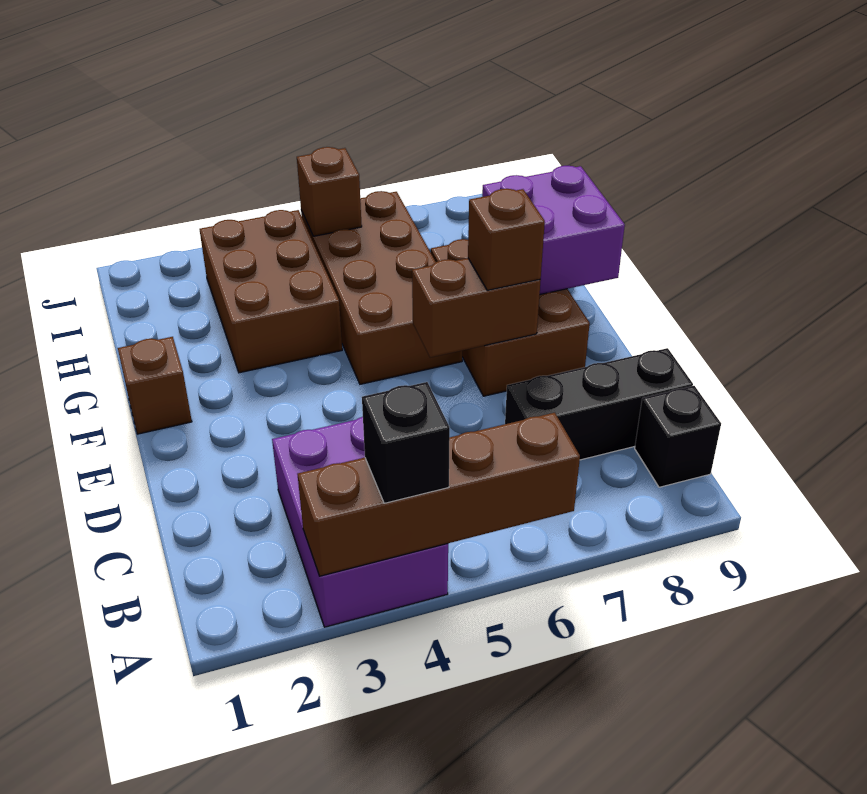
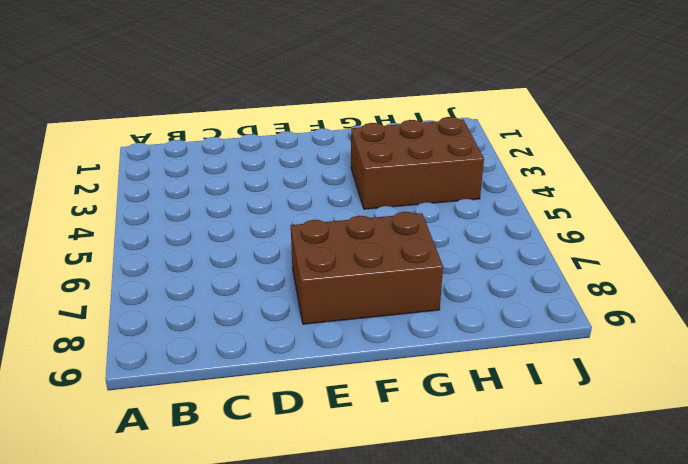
none -> purple 2x3 brick [272,417,448,627]
none -> black 1x1 brick [635,386,721,487]
none -> black 1x3 brick [505,348,693,460]

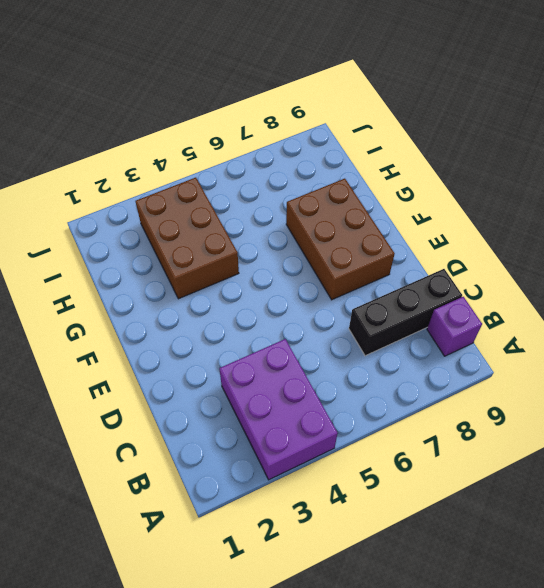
purple 1x1 brick [427,297,482,356] -> black 1x1 brick [635,386,721,487]
none -> brown 1x1 brick [118,337,192,434]
none -> brown 2x4 brick [301,191,462,384]
none -> brown 1x4 brick [298,413,580,576]

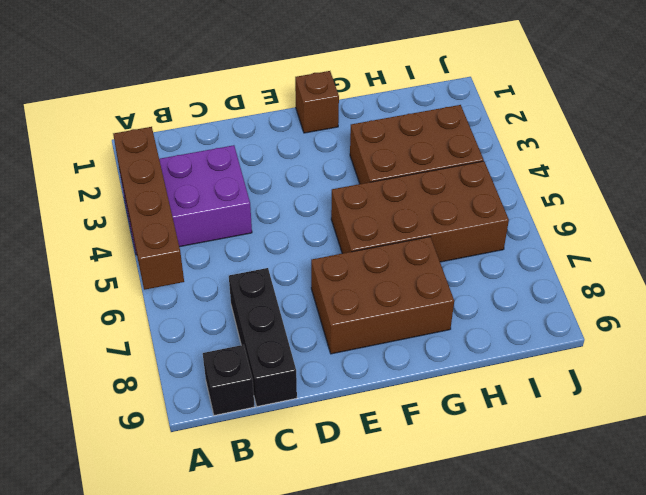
none -> brown 1x2 brick [412,258,541,358]
none -> purple 2x2 brick [482,166,625,294]
none -> brown 1x1 brick [297,147,362,236]

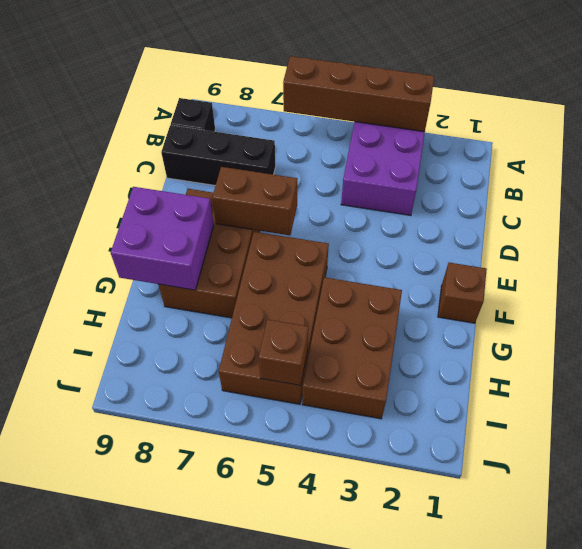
none -> black 1x1 brick [362,382,450,503]
none -> brown 1x1 brick [468,189,545,290]

